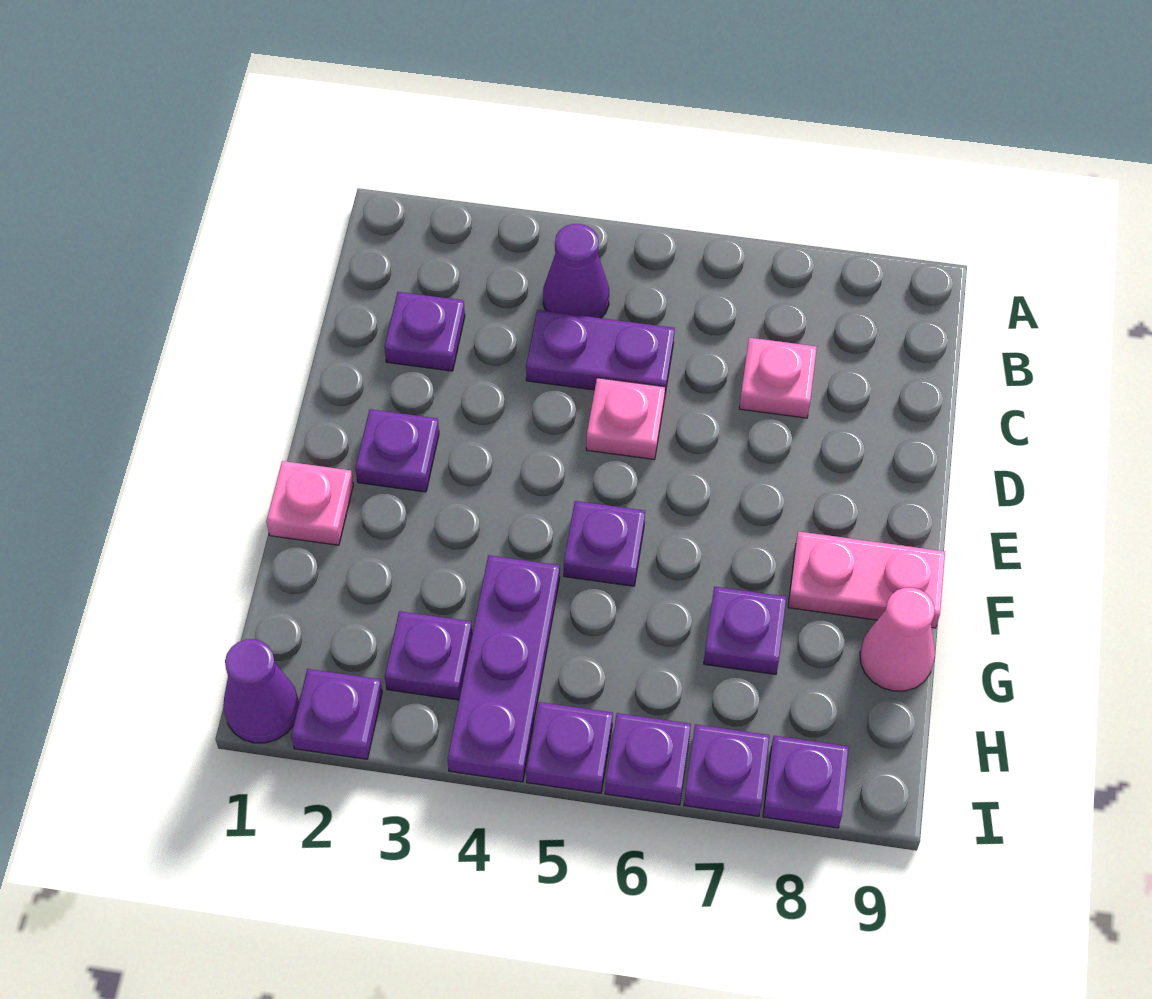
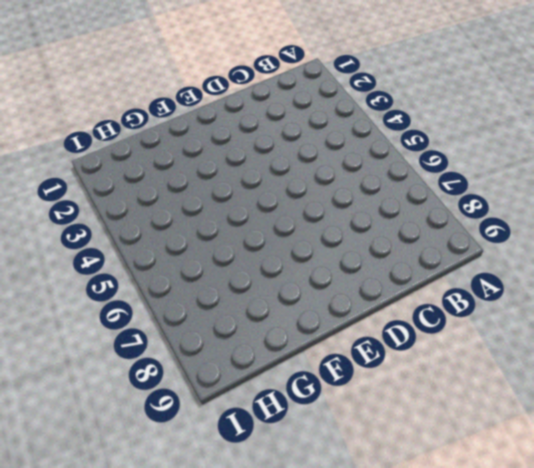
none -> purple 1x1 cone [543,224,609,318]
none -> purple 1x1 plate [384,292,465,371]
none -> purple 1x2 plate [526,310,675,399]

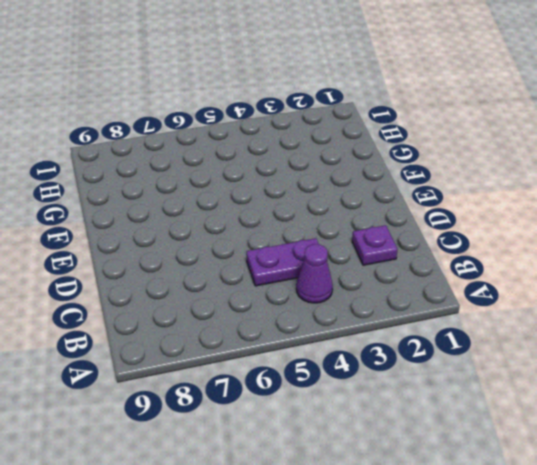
none -> pink 1x1 plate [739,338,817,418]
none -> pink 1x1 plate [586,378,665,460]
none -> purple 1x1 plate [355,409,439,492]

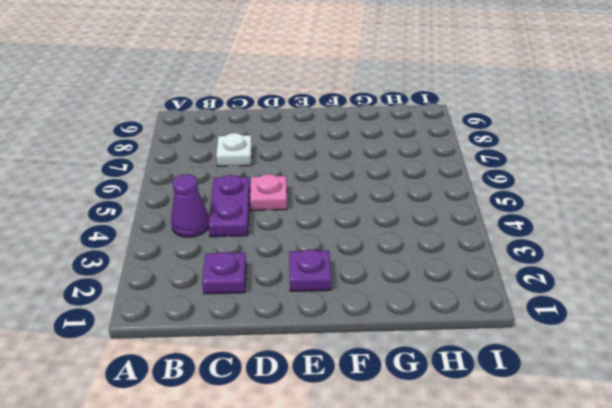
white 1x1 plate [216,133,252,166] -> pink 1x1 plate [739,338,817,418]
none -> pink 1x1 plate [266,461,353,545]
none -> purple 1x1 plate [564,501,645,586]
none -> pink 1x2 plate [788,531,945,628]

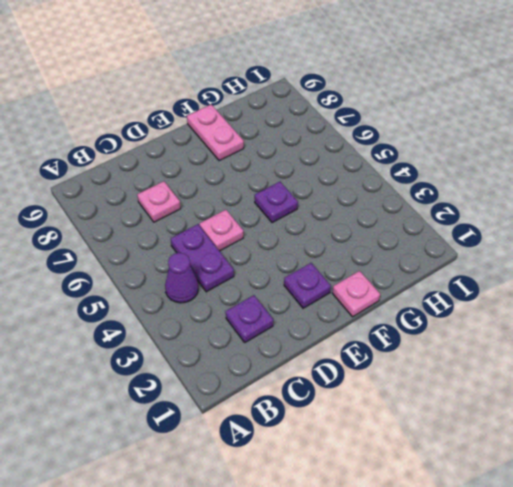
none -> purple 1x3 plate [448,555,560,782]
none -> purple 1x1 plate [704,587,786,674]
none -> pink 1x1 cone [860,588,935,691]

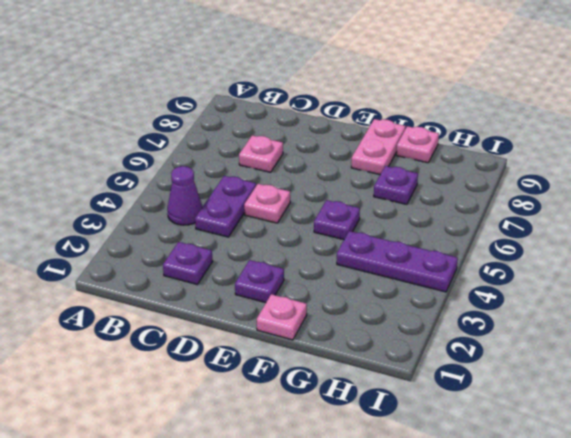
pink 1x1 plate [396,126,439,163] -> pink 1x1 cone [860,588,935,691]
none -> purple 1x1 plate [385,611,472,700]
none -> purple 1x1 cone [223,639,299,743]
none -> purple 1x1 plate [291,669,382,759]

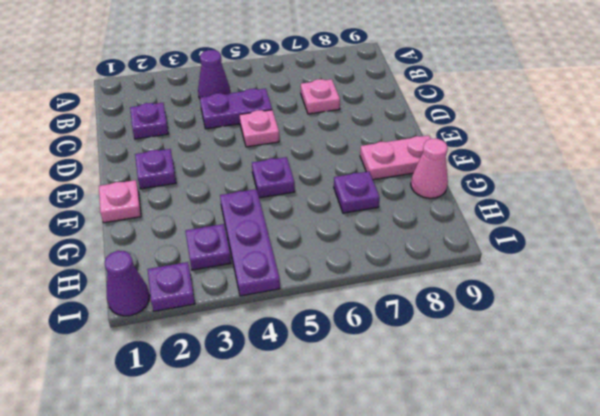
none -> purple 1x1 plate [526,702,613,793]
none -> purple 1x1 plate [605,713,691,805]
none -> purple 1x1 plate [684,724,770,816]

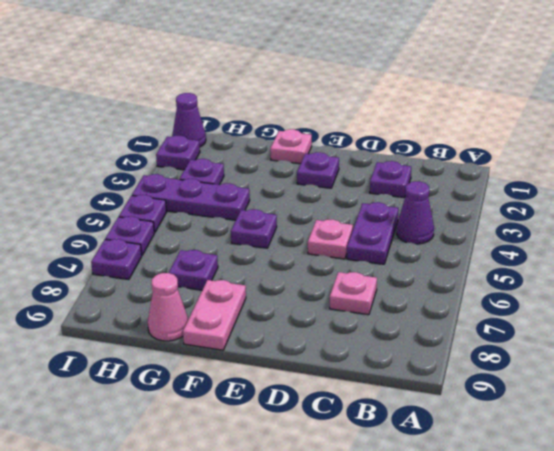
none -> purple 1x1 plate [763,736,849,828]

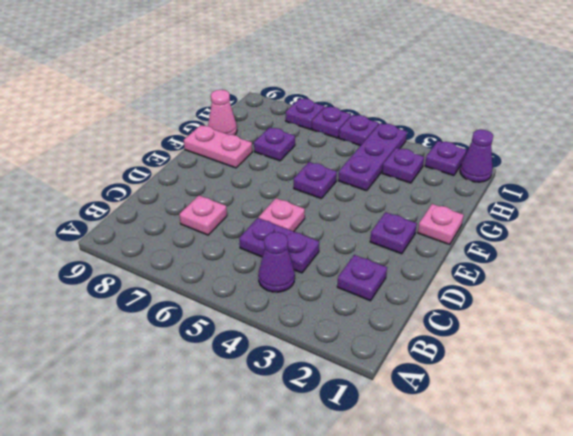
none -> purple 1x1 plate [763,736,849,828]

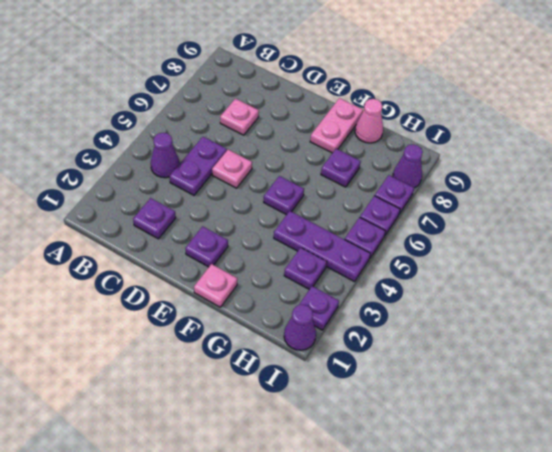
purple 1x1 cone [393,144,423,188] -> purple 1x1 plate [763,736,849,828]

